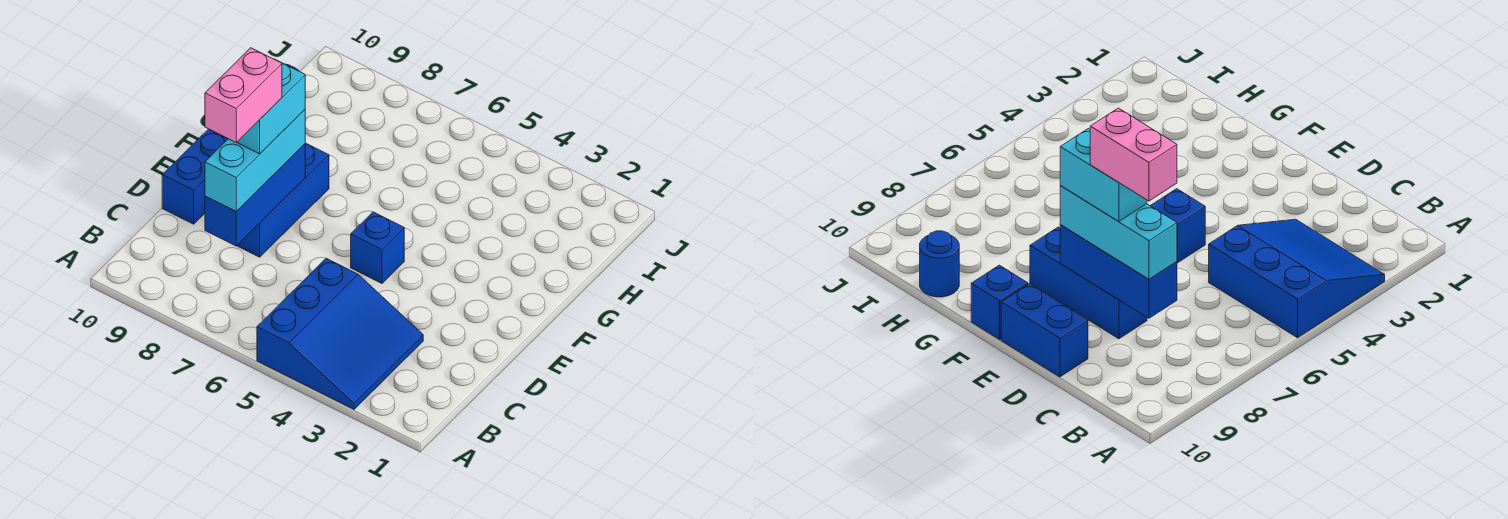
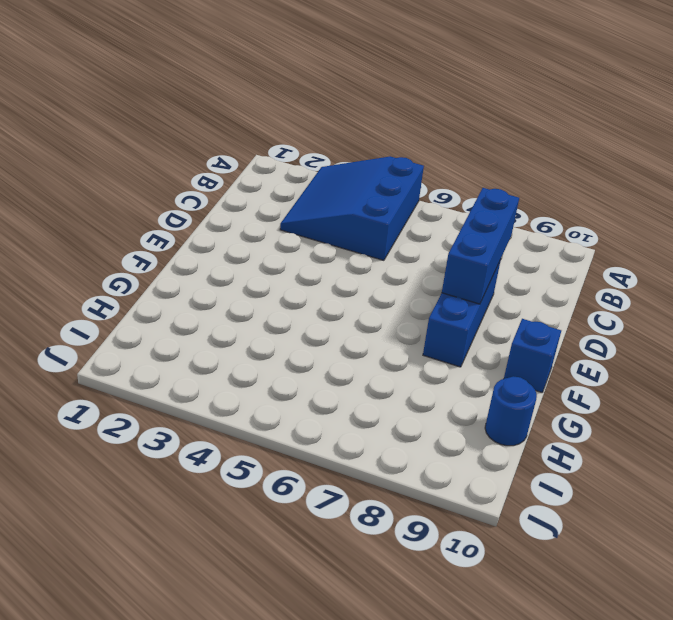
none -> blue 1x2 brick [162,129,227,224]
none -> blue 1x1 brick [351,212,404,283]

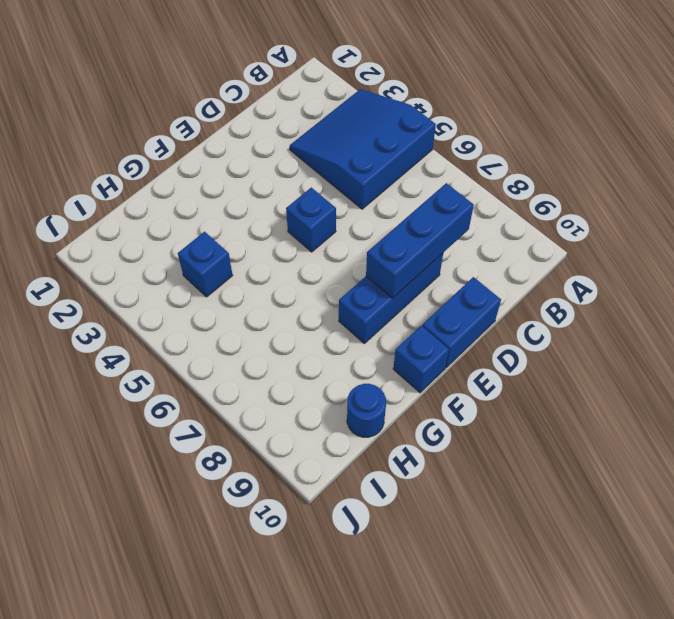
blue 1x1 brick [178,232,233,297] -> none
none -> cyan 1x3 brick [205,110,305,211]
none -> cyan 1x2 brick [237,59,305,154]

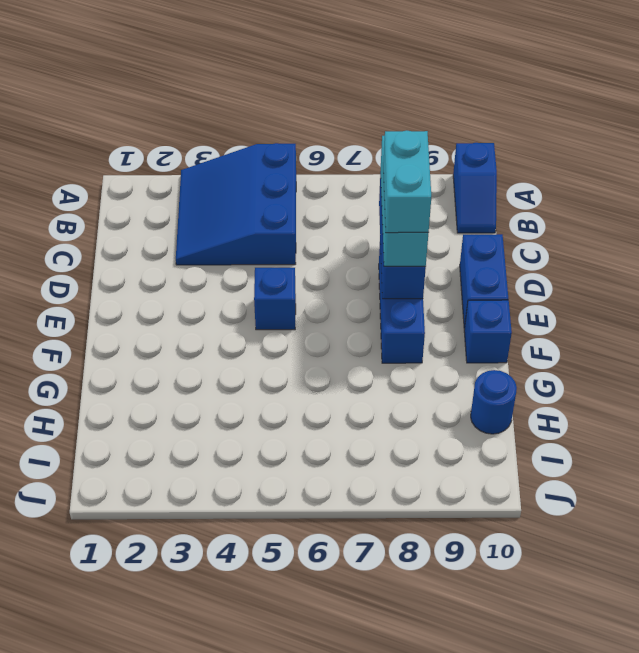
blue 1x2 slope [453,143,497,233] -> none
none -> pink 1x2 brick [205,48,282,143]

